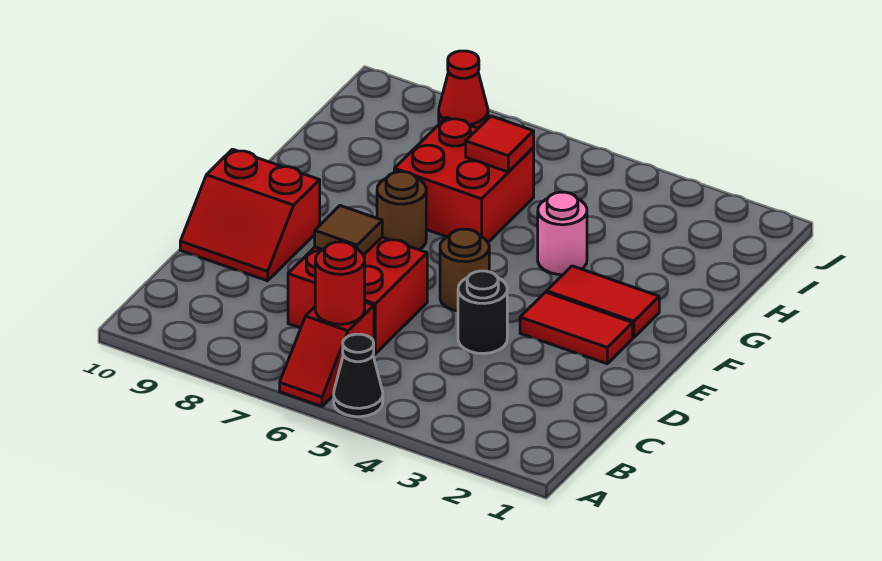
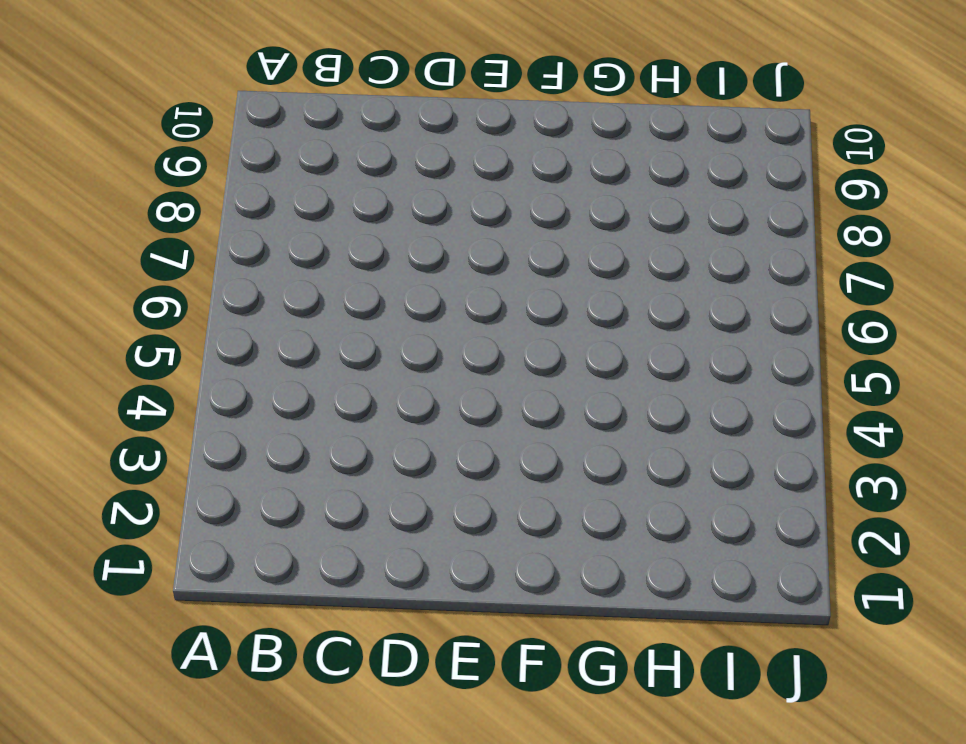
none -> black 1x1 cone [334,334,383,417]
none -> red 1x2 slope [280,302,374,406]
none -> red 2x2 brick [288,237,427,354]

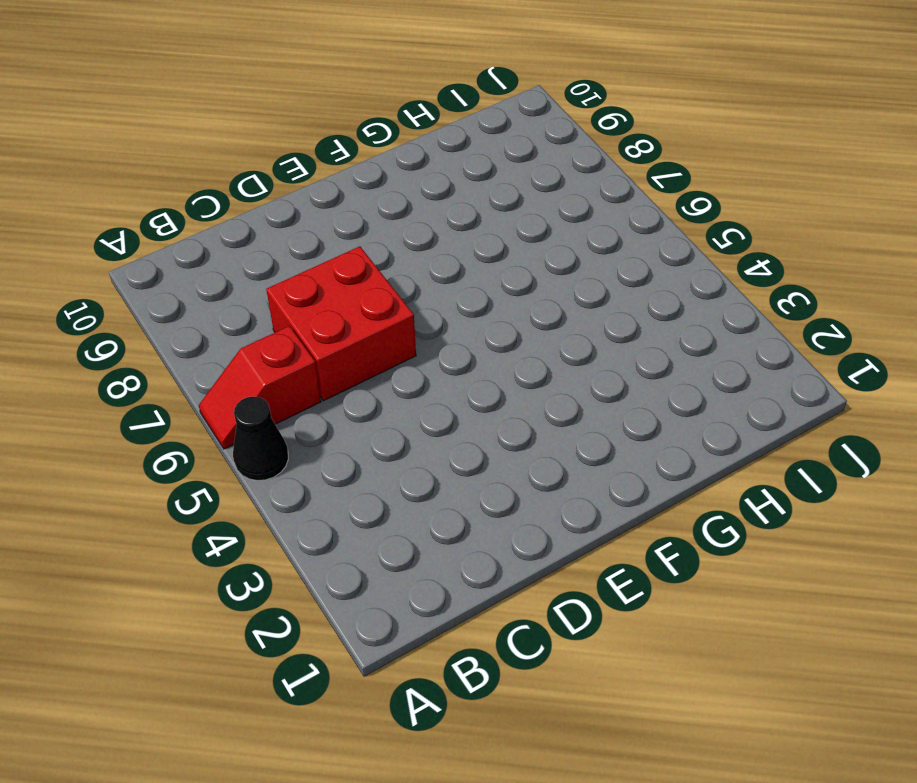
none -> black 1x1 round brick [458,271,507,354]
none -> red 2x2 slope [180,149,320,281]
none -> red 1x2 tile [520,292,633,364]

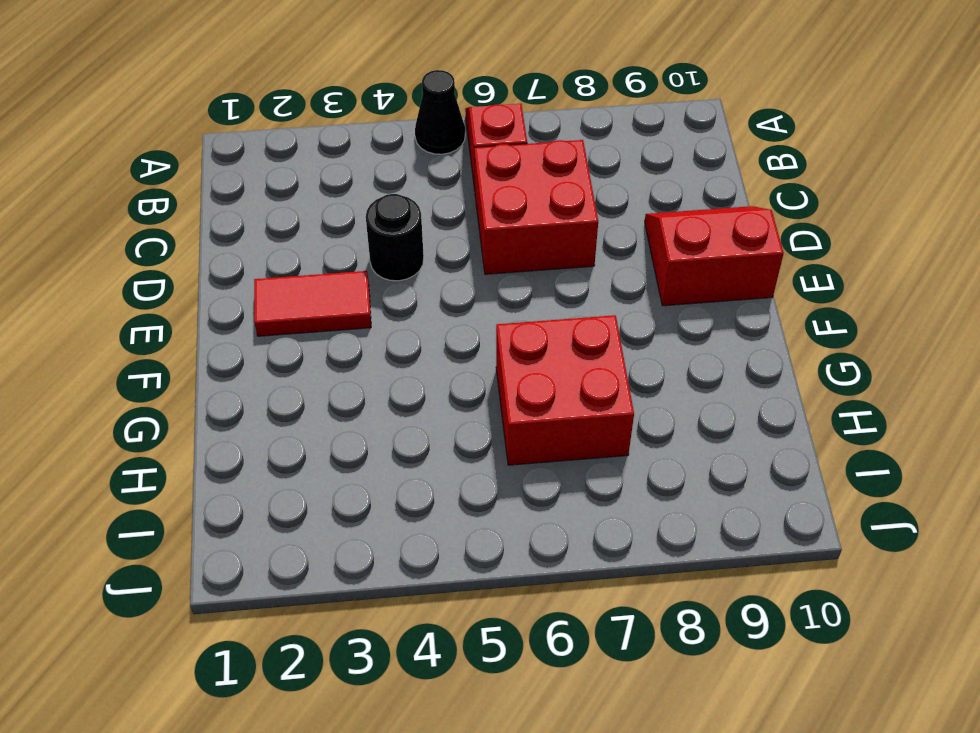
none -> brown 1x1 round brick [440,229,489,311]
none -> red 1x2 tile [547,266,659,338]
none -> brown 1x1 round brick [377,172,426,250]

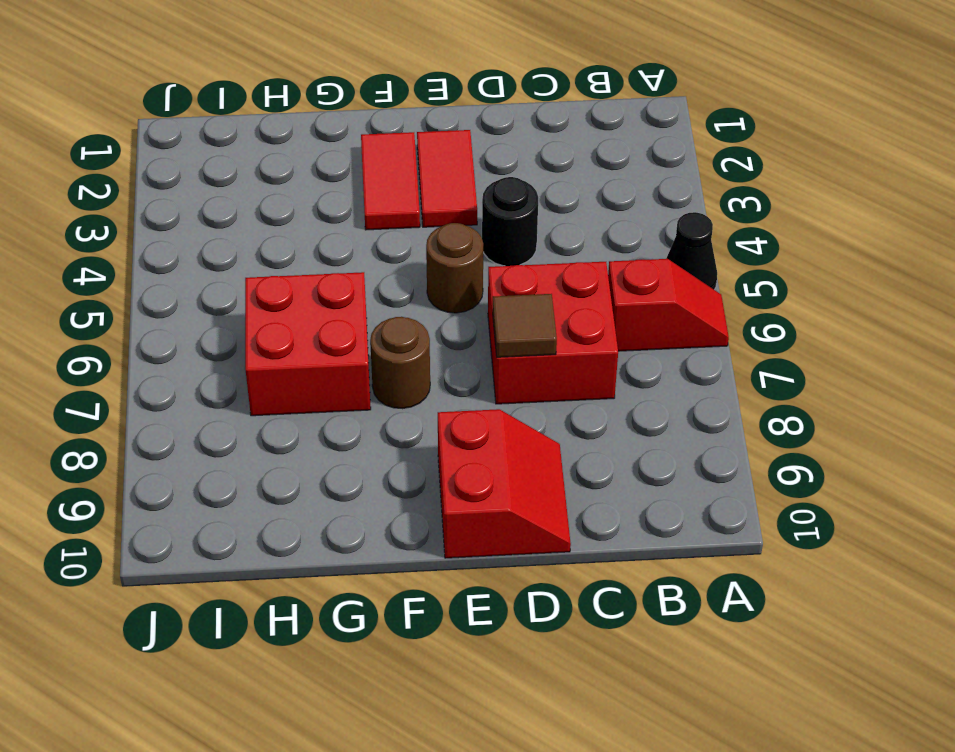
none -> pink 1x1 round brick [538,192,587,275]
none -> red 1x1 cone [439,51,488,128]
none -> red 1x1 round brick [315,242,365,324]

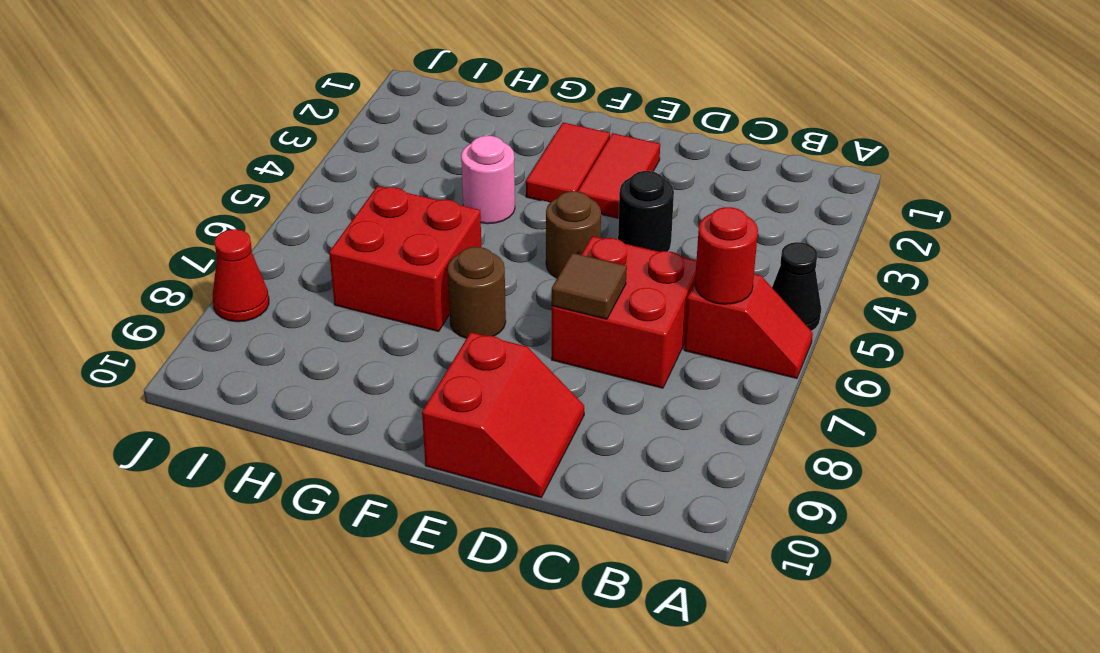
none -> red 1x1 tile [466,116,534,172]

